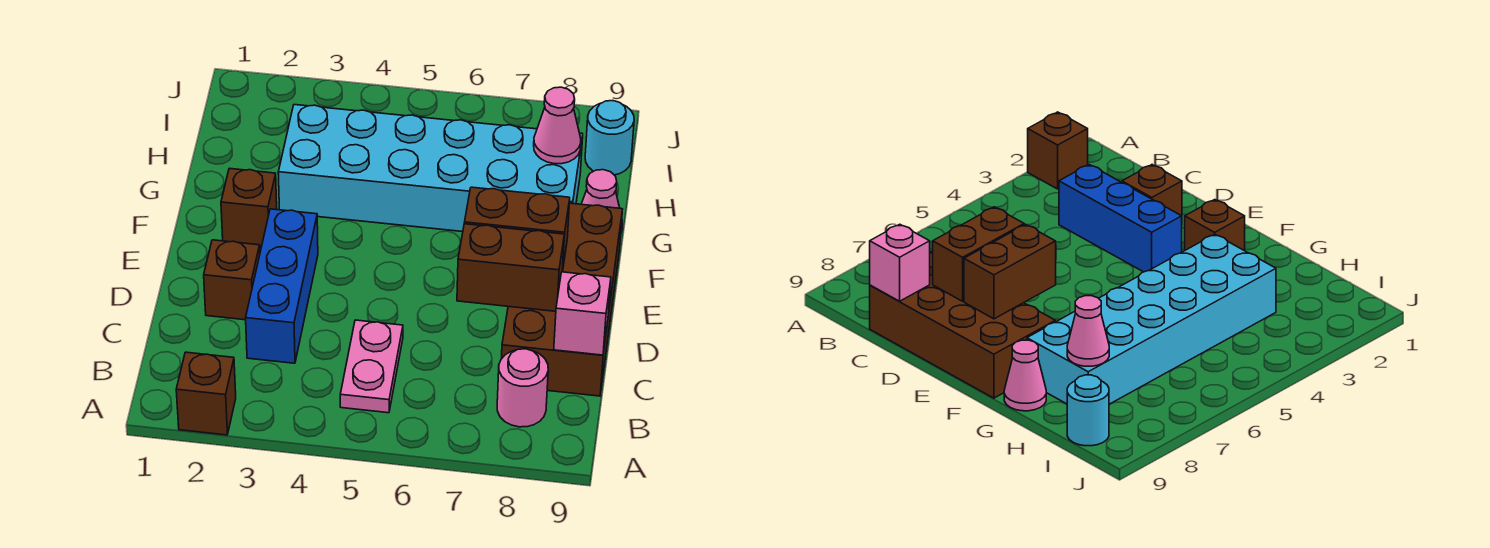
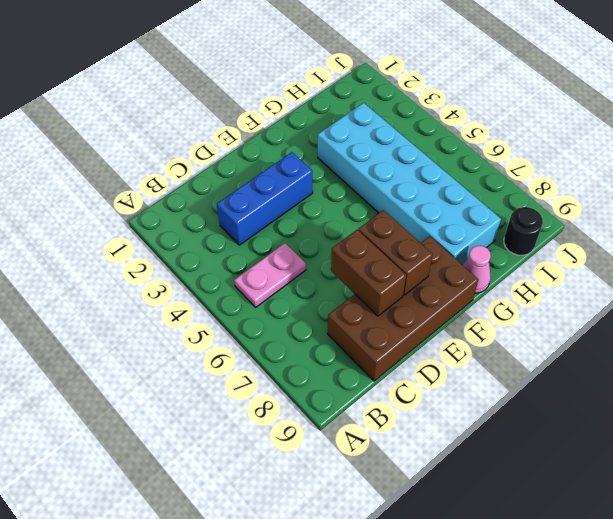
black 1x1 round brick [504,207,543,255] -> cyan 1x1 round brick [585,101,634,175]
none -> brown 1x1 brick [176,352,236,435]
none -> pink 1x1 round brick [497,349,548,427]
none -> brown 1x1 brick [204,240,260,320]

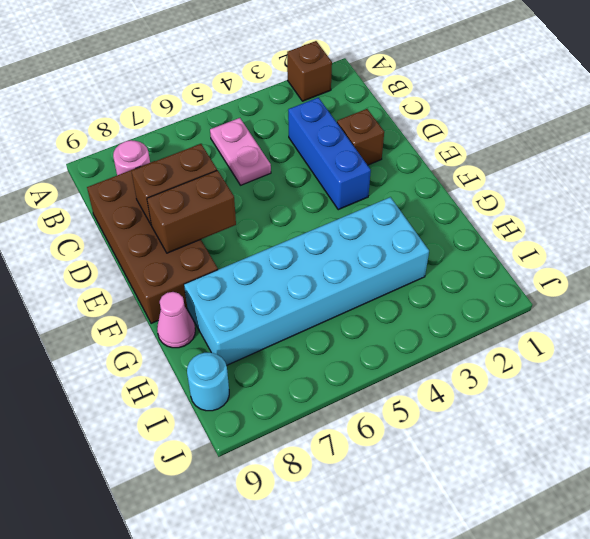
none -> brown 1x1 brick [221,168,277,247]
none -> pink 1x1 brick [554,272,611,355]
none -> pink 1x1 cone [534,87,581,164]

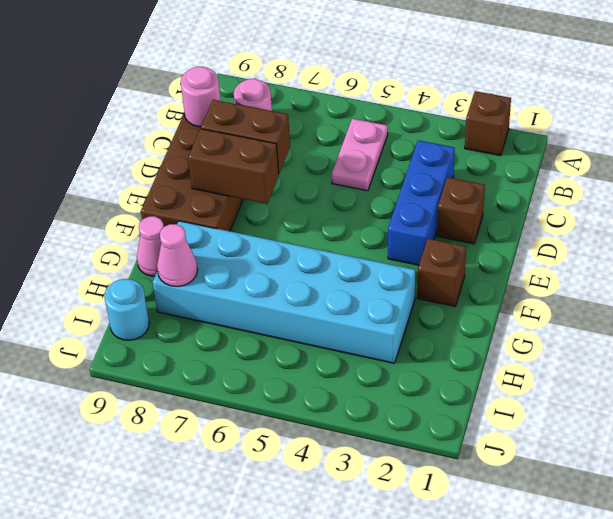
pink 1x1 round brick [181,67,221,127] -> pink 1x1 brick [554,272,611,355]

